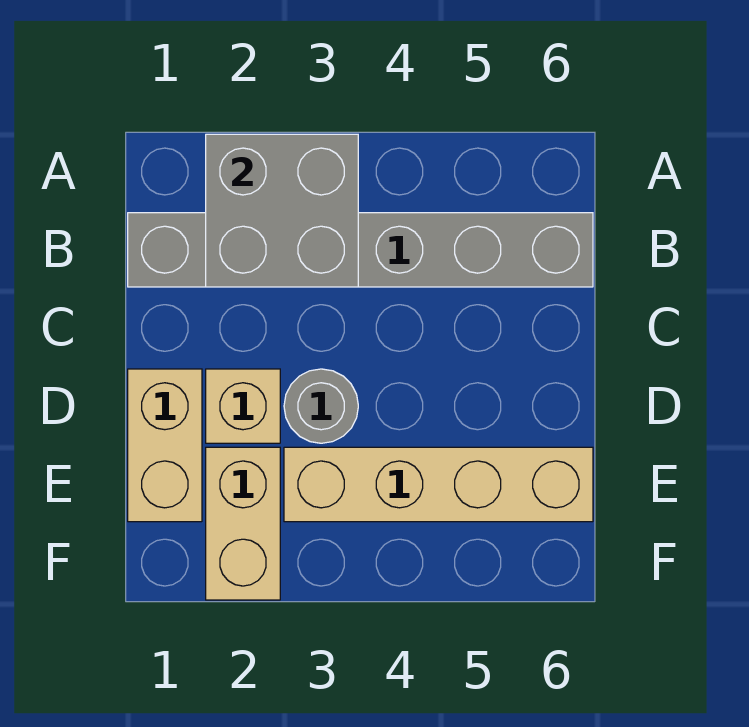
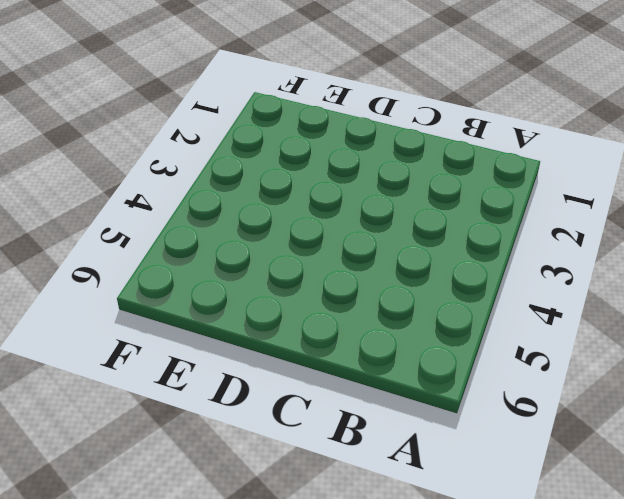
none -> grey 1x6 brick [128,213,593,287]
none -> tan 1x2 brick [128,369,202,522]

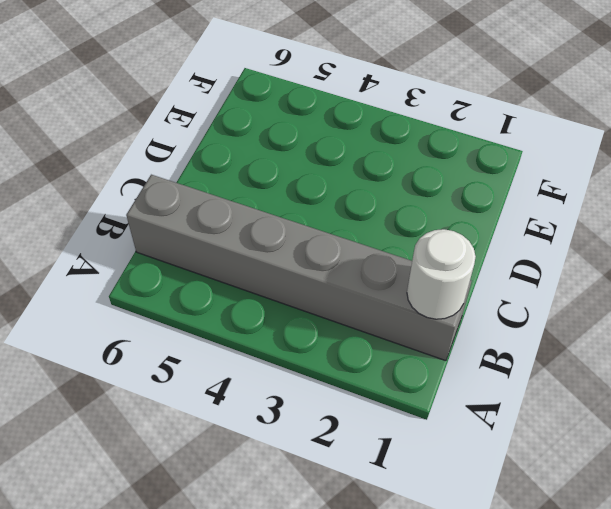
white 1x1 round brick [407,229,476,319] -> none
none -> tan 1x2 brick [128,369,202,522]
none -> tan 1x1 brick [206,369,280,443]

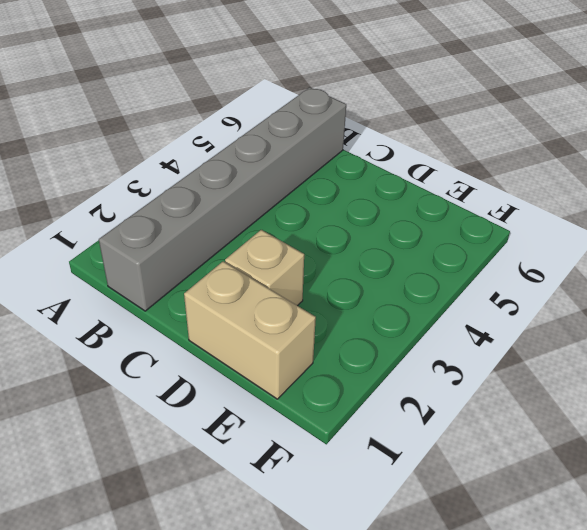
none -> grey 1x1 round brick [284,369,358,443]
none -> tan 1x2 brick [206,447,280,600]

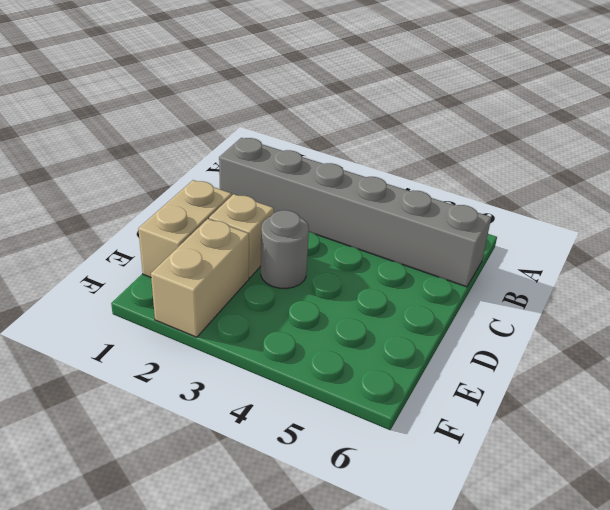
none -> tan 1x4 brick [284,447,593,522]
none -> grey 2x2 brick [206,134,358,287]

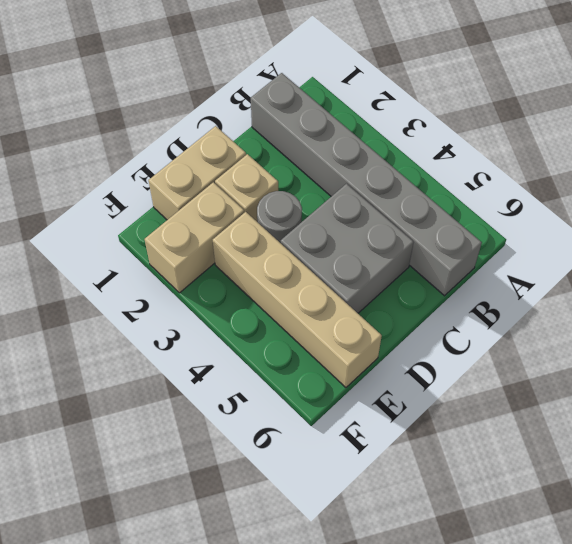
grey 2x2 brick [281,184,414,313] -> grey 2x2 brick moved to [206,134,358,287]

